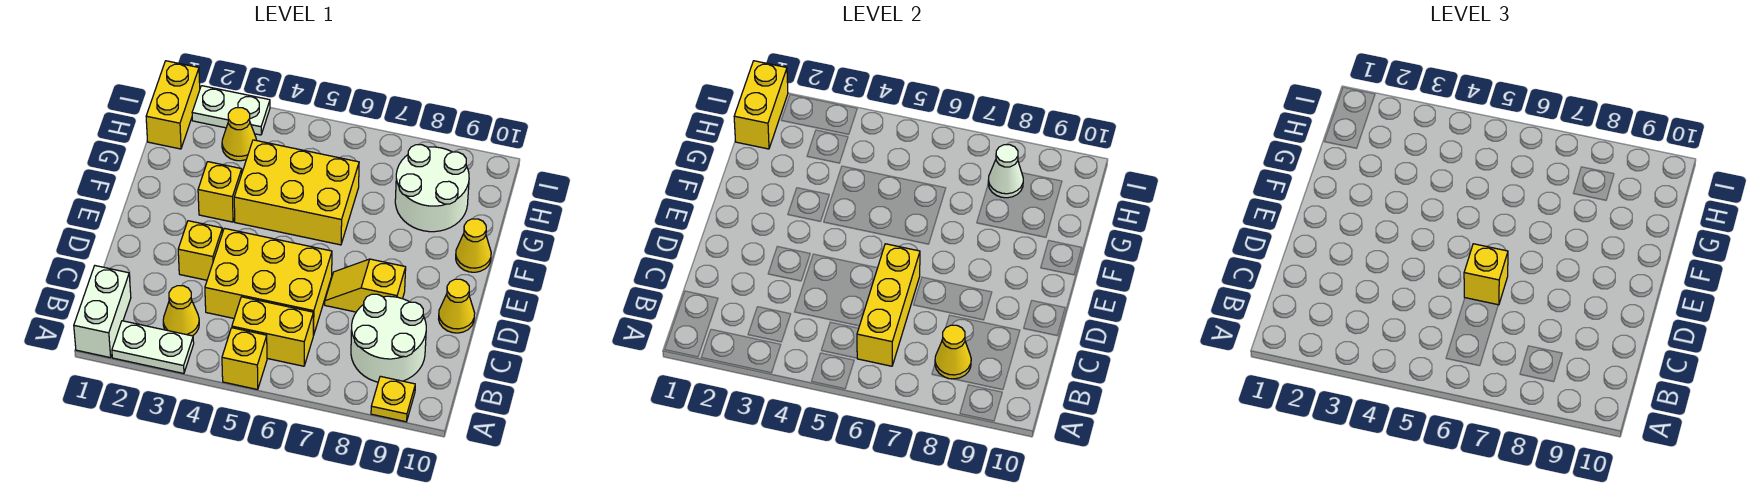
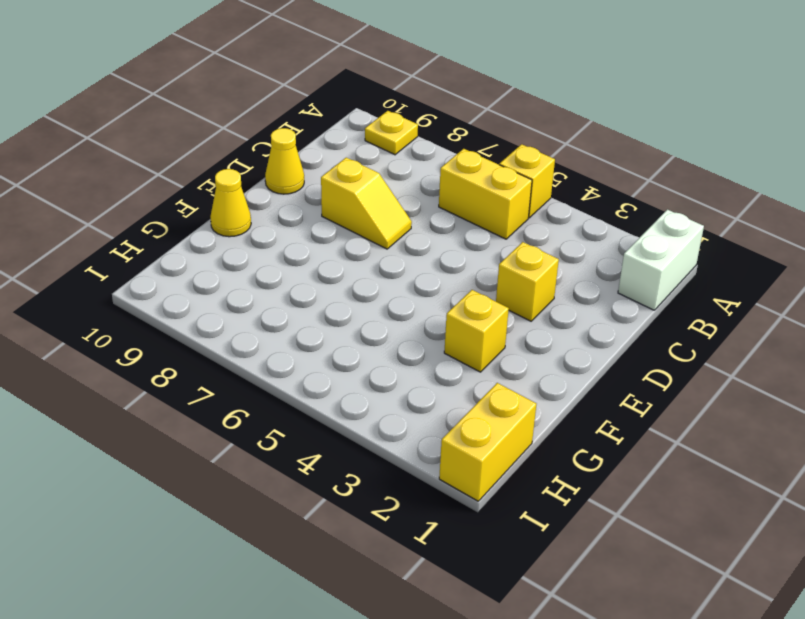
none -> white 1x2 plate [112,321,194,374]
none -> yellow 1x1 cone [163,286,199,336]
none -> white 2x2 round brick [351,294,426,382]

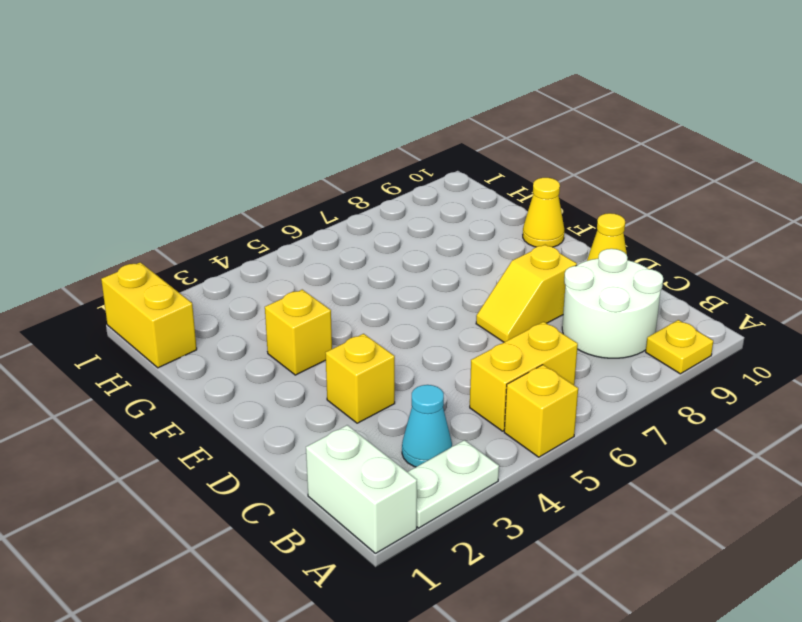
cyan 1x1 cone [402,385,452,467] -> yellow 1x1 cone [163,286,199,336]
none -> yellow 2x3 brick [205,228,332,335]
none -> yellow 2x3 brick [234,140,359,245]
none -> white 2x2 round brick [395,145,469,232]

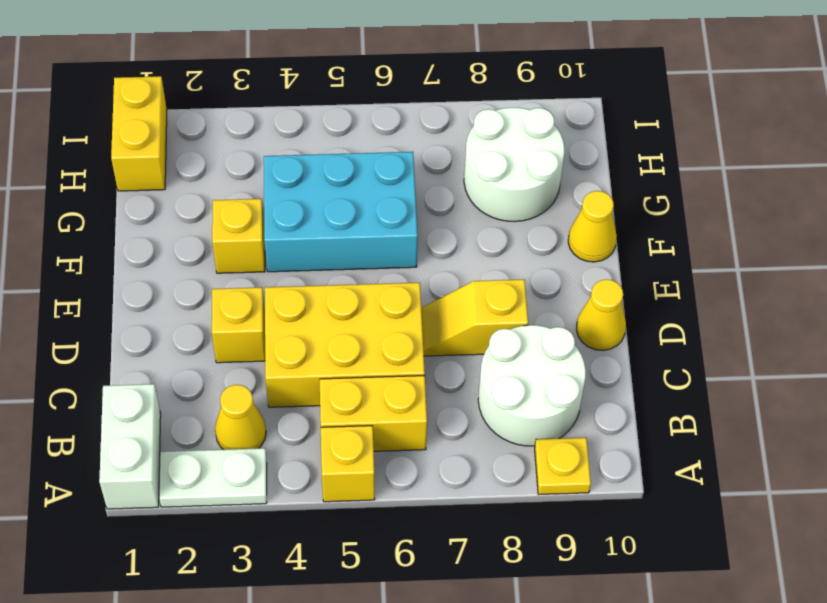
cyan 2x3 brick [264,152,418,272] -> yellow 2x3 brick [234,140,359,245]
none -> yellow 1x1 cone [222,108,257,161]
none -> white 1x2 plate [192,86,270,135]
none -> yellow 1x3 brick [857,244,920,366]

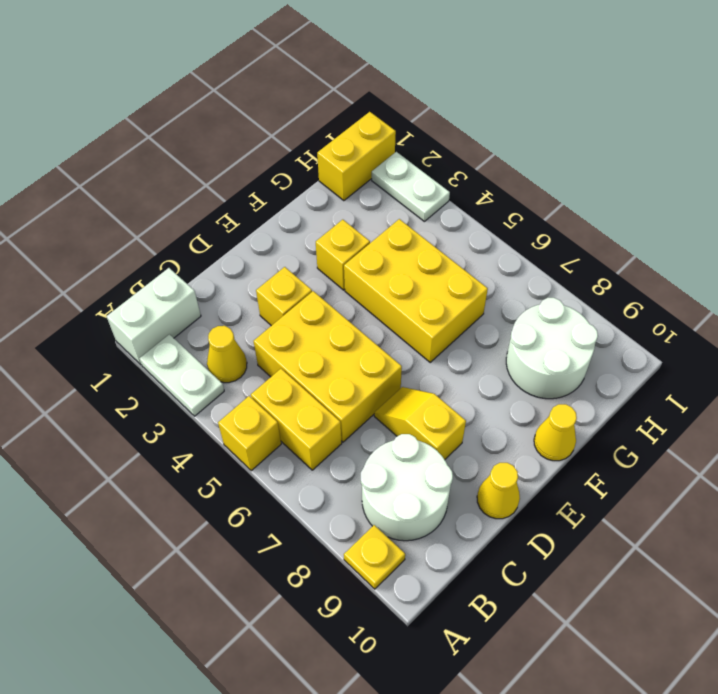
none -> yellow 1x1 cone [222,108,257,161]
none -> yellow 1x3 brick [857,244,920,366]
none -> yellow 1x1 cone [935,325,971,379]

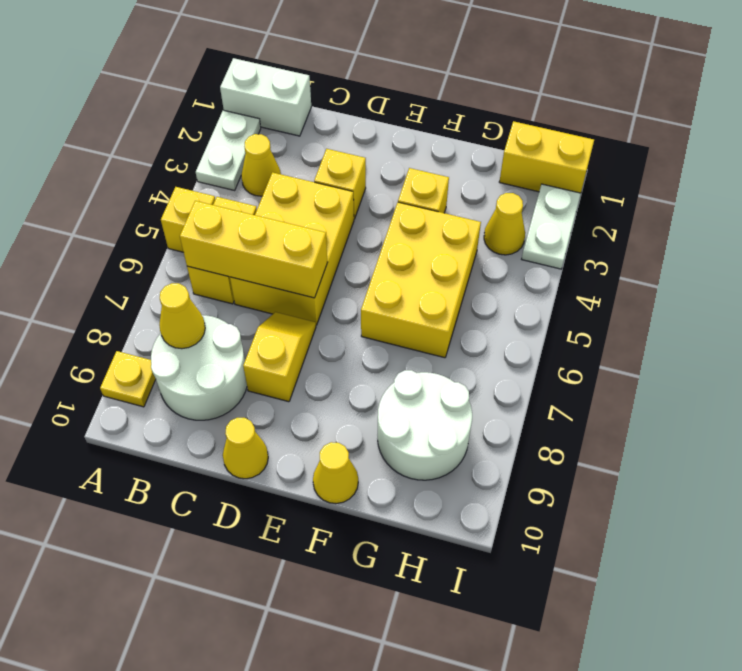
none -> yellow 1x2 brick [734,61,788,149]
none -> white 1x1 cone [988,145,1023,198]
none -> yellow 1x1 brick [1464,244,1508,305]

